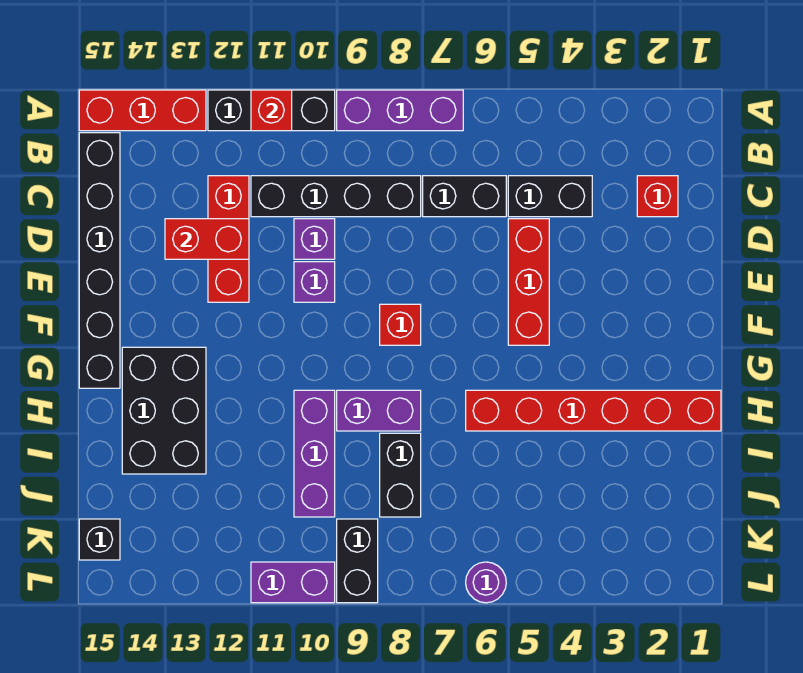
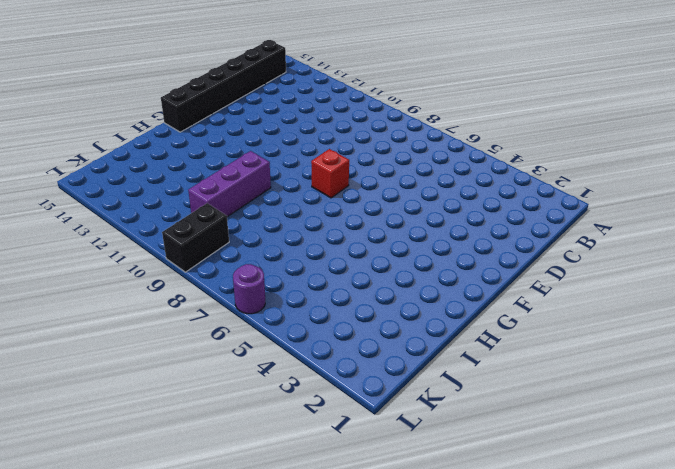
none -> purple 1x3 brick [337,90,463,131]
none -> black 1x3 brick [208,90,335,131]
none -> red 1x3 brick [79,90,206,131]

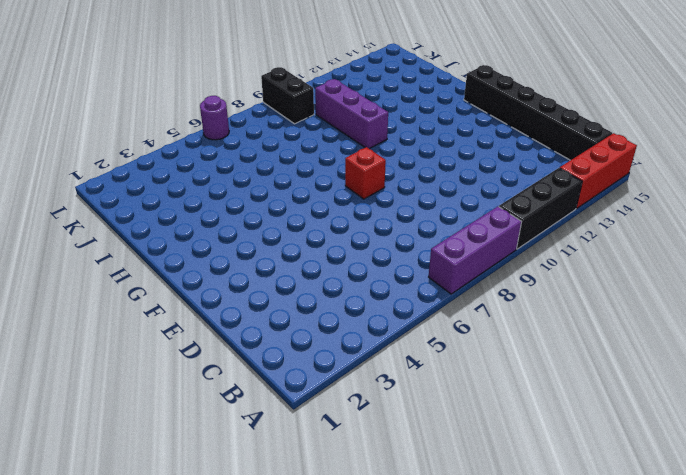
none -> red 1x1 brick [637,176,678,217]
none -> black 1x2 brick [508,176,592,217]
none -> black 1x2 brick [423,176,506,217]

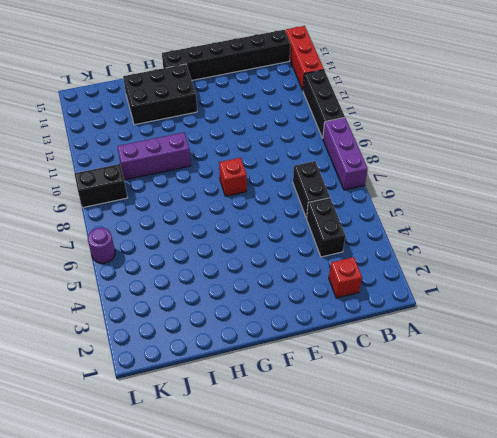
none -> black 1x4 brick [251,176,421,217]
none -> red 1x3 brick [208,176,249,302]
none -> red 1x3 brick [508,219,549,345]

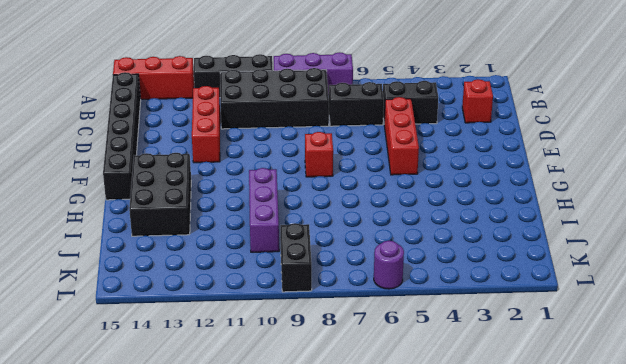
black 2x4 brick [220,68,329,129] -> black 1x4 brick [251,176,421,217]
none -> purple 1x1 brick [294,219,335,259]
none -> purple 1x1 brick [294,262,335,302]
none -> red 1x6 brick [466,390,721,431]

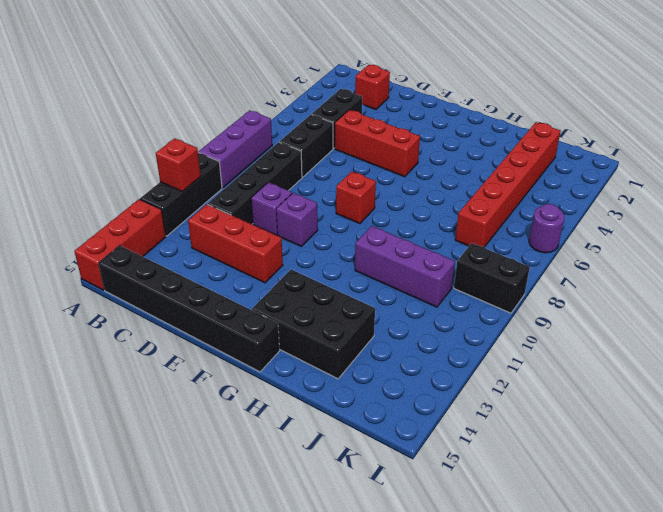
red 1x6 brick [455,122,561,247] -> red 1x6 brick moved to [466,390,721,431]
none -> purple 1x2 brick [337,390,421,431]
none -> black 1x2 brick [380,433,421,517]
none -> black 1x1 brick [79,519,120,560]

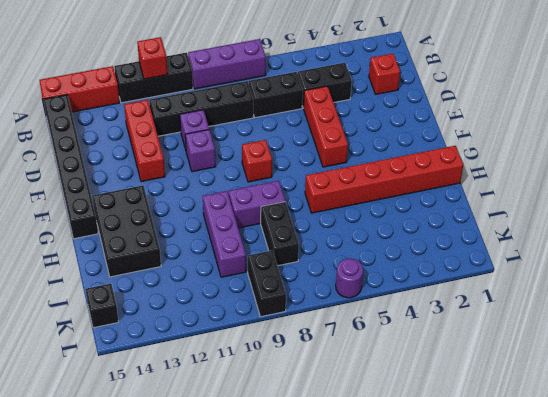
none -> purple 1x2 brick [251,562,335,603]
none -> red 1x2 brick [165,219,249,259]

